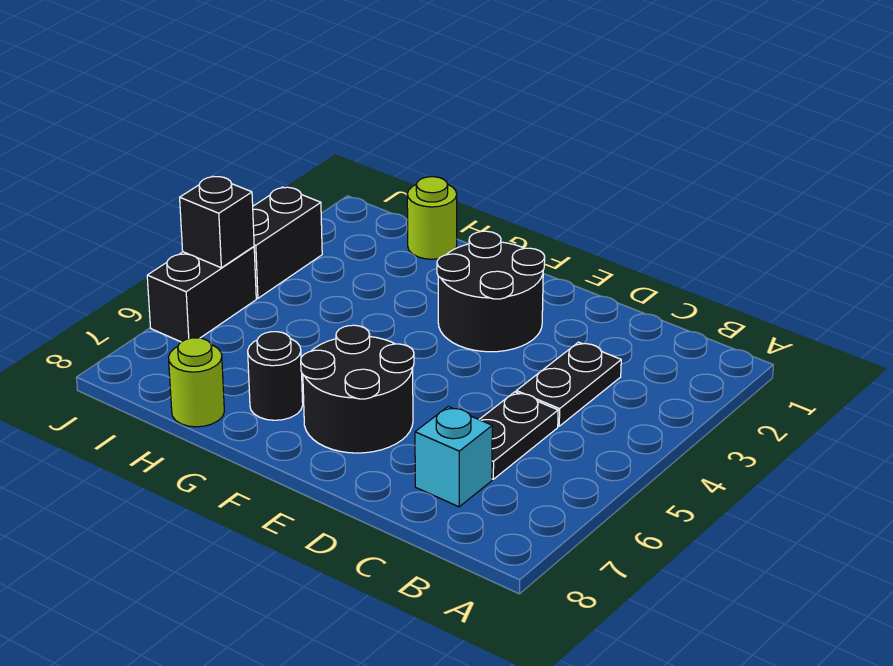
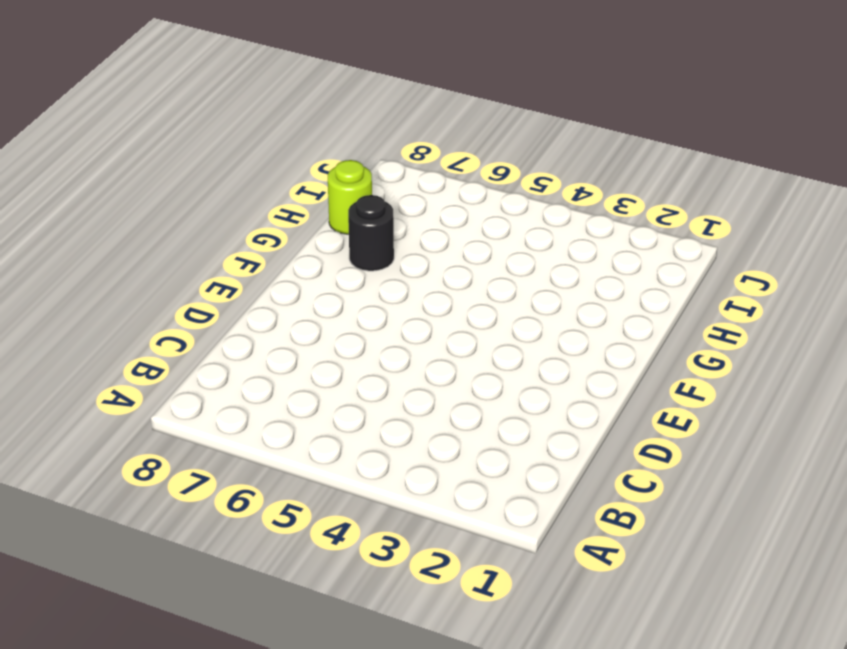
none -> black 1x2 plate [516,342,621,426]
none -> black 1x2 plate [479,392,558,479]

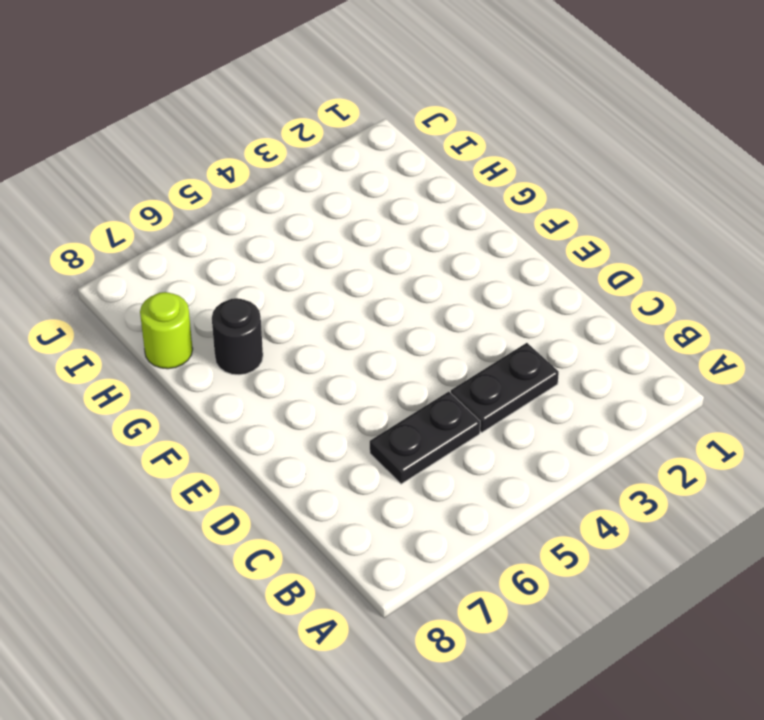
none -> cyan 1x1 brick [415,407,492,507]
none -> black 2x2 round brick [437,231,545,352]

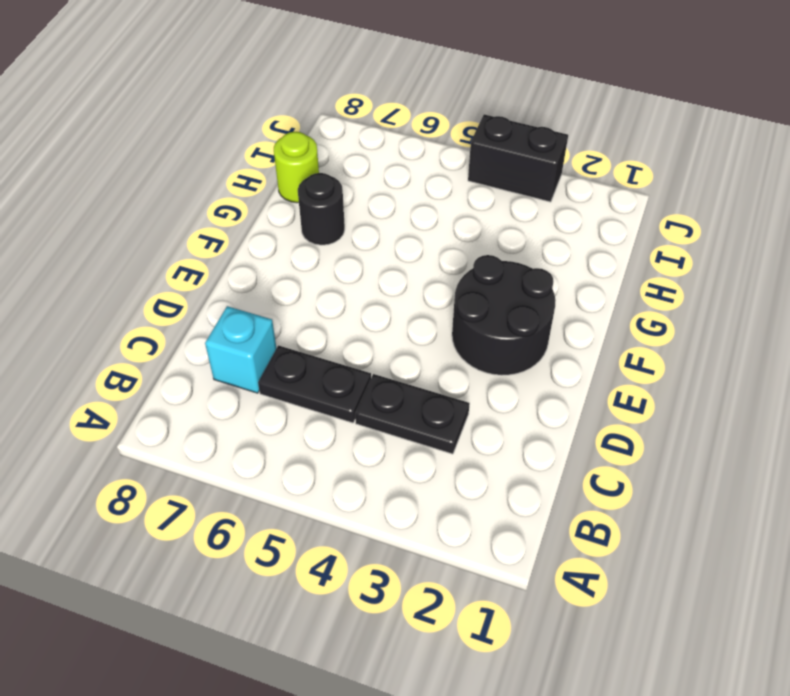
none -> black 2x2 round brick [301,325,414,453]
none -> lime 1x1 round brick [407,177,457,259]

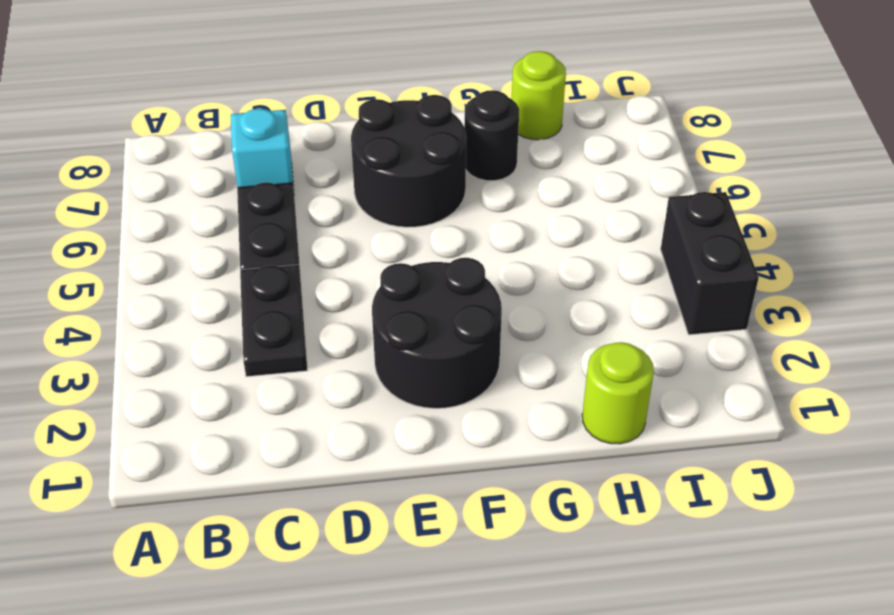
none -> black 1x2 brick [147,247,256,342]
none -> black 1x1 brick [180,177,254,268]

